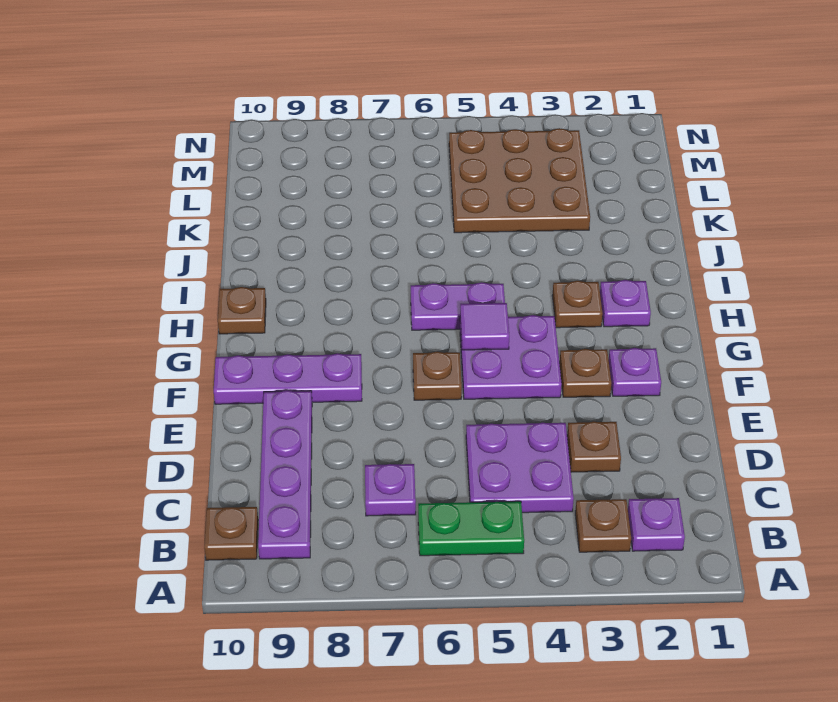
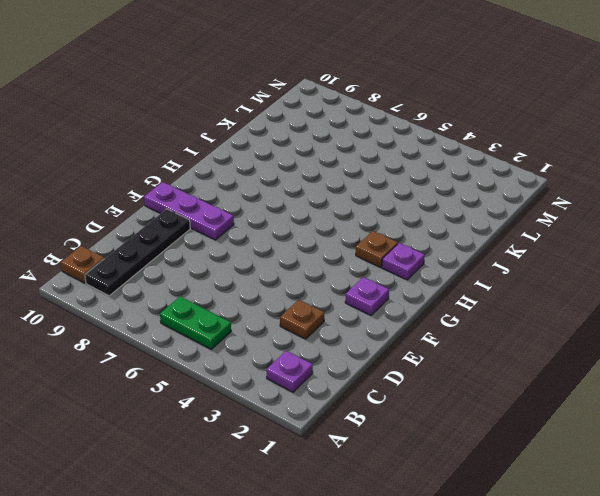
black 1x4 plate [85,209,190,296] -> purple 1x4 plate [258,390,312,559]
none -> brown 1x1 plate [575,499,631,552]
none -> purple 2x2 plate [466,423,574,513]
none -> purple 1x1 plate [365,464,416,516]

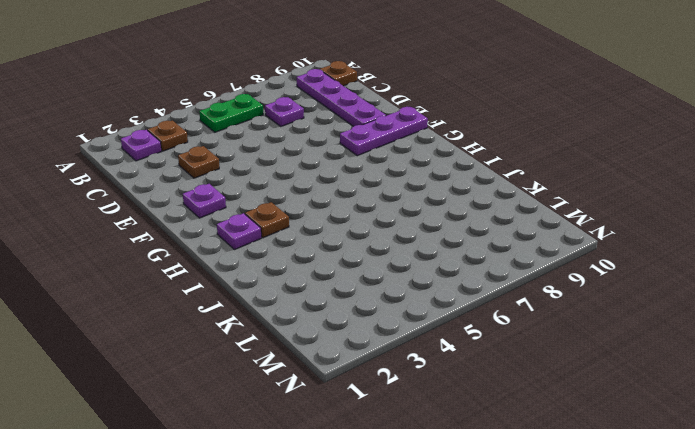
none -> purple 2x2 plate [466,423,574,513]
none -> brown 1x1 plate [560,349,611,397]
none -> purple 2x2 plate [460,315,562,399]

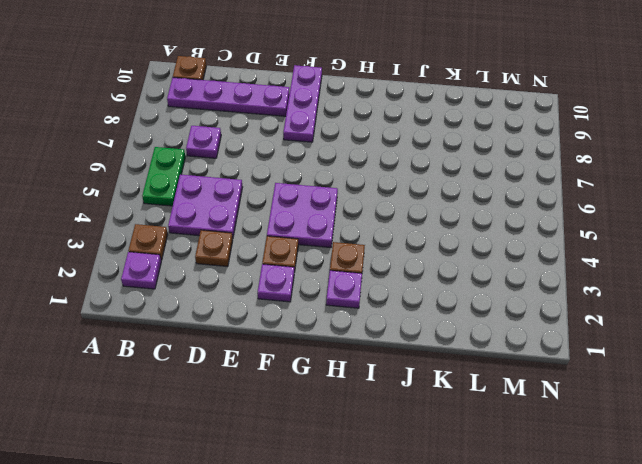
none -> brown 1x1 plate [413,352,462,400]
none -> purple 1x2 plate [411,282,505,330]
none -> brown 1x1 plate [218,287,266,334]

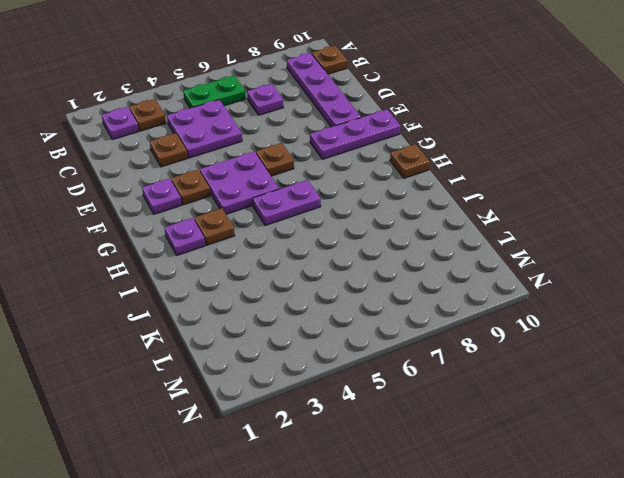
none -> brown 3x3 plate [449,128,590,233]
none -> purple 1x1 tile [460,303,509,350]

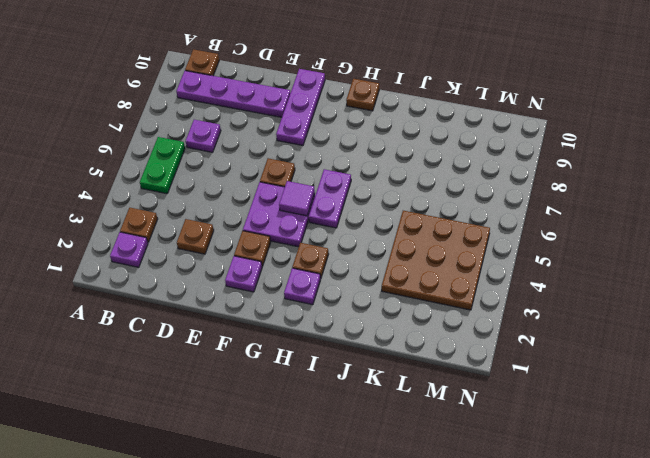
none -> purple 2x2 plate [466,423,574,513]

